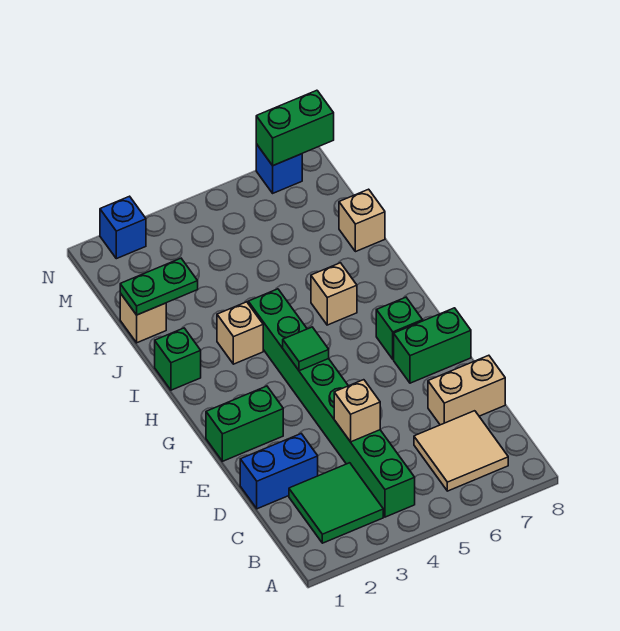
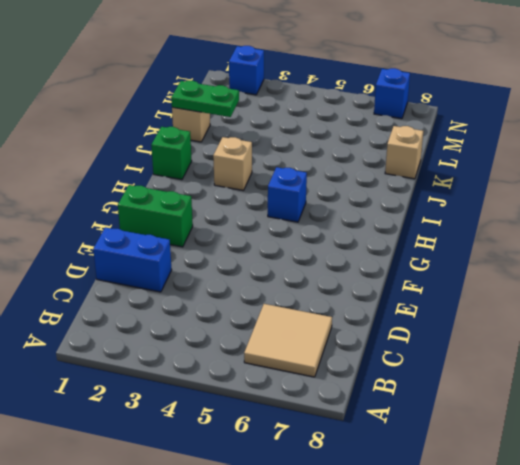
blue 1x1 brick [268,167,307,222] -> none
none -> green 2x2 tile [289,463,383,543]
none -> green 1x8 brick [248,289,415,517]
none -> tan 1x2 brick [428,355,505,425]

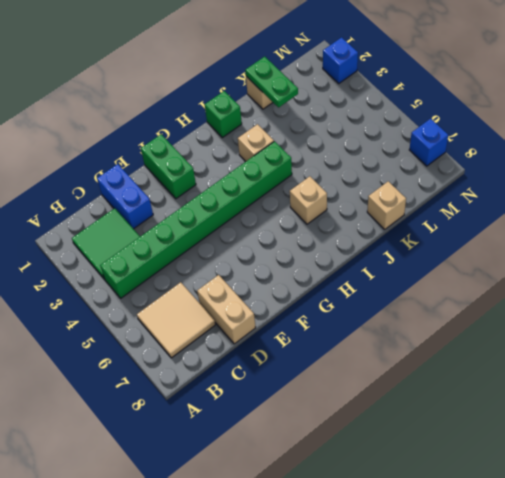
none -> green 1x2 brick [394,308,471,383]
none -> green 1x1 brick [376,297,423,359]
none -> tan 1x1 brick [334,380,380,442]

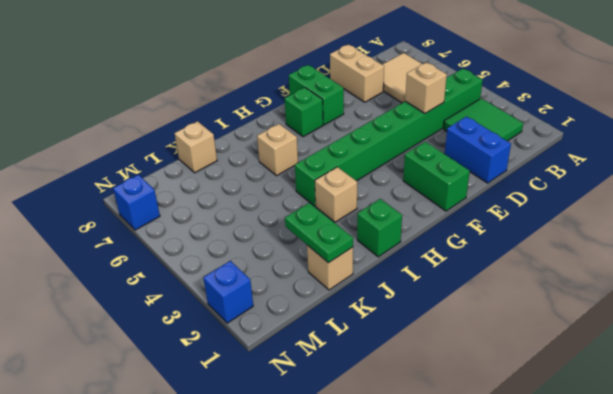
none -> green 1x1 tile [283,327,329,371]
none -> green 1x2 brick [256,90,334,166]

